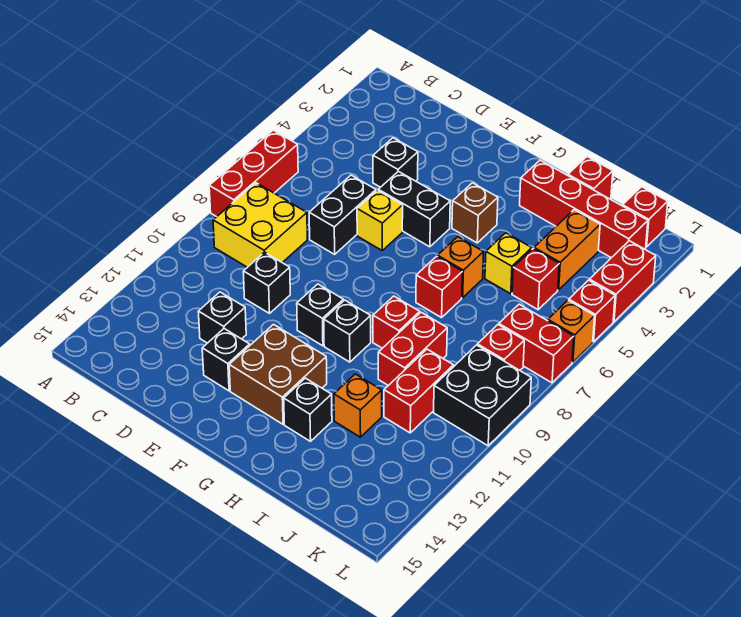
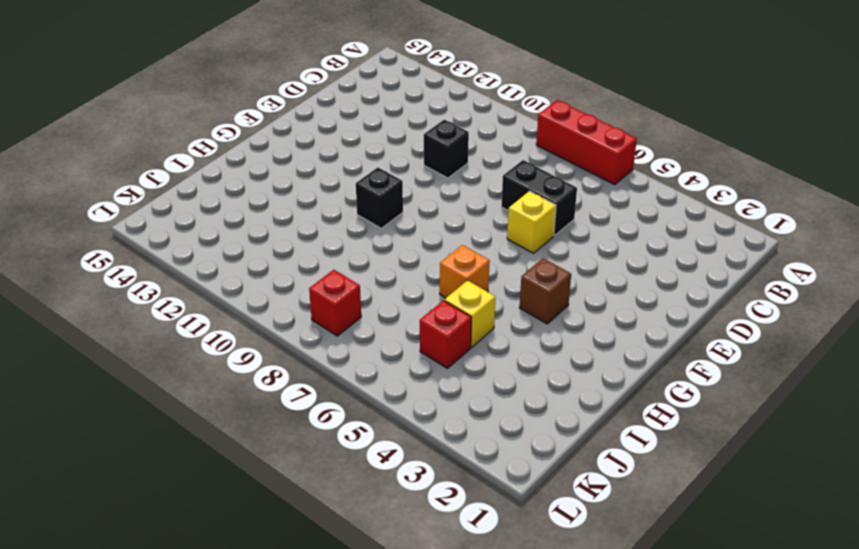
none -> yellow 2x2 brick [213,183,307,267]
none -> black 1x1 brick [373,138,418,187]
none -> black 1x1 brick [198,292,246,343]
none -> black 1x2 brick [378,171,450,247]

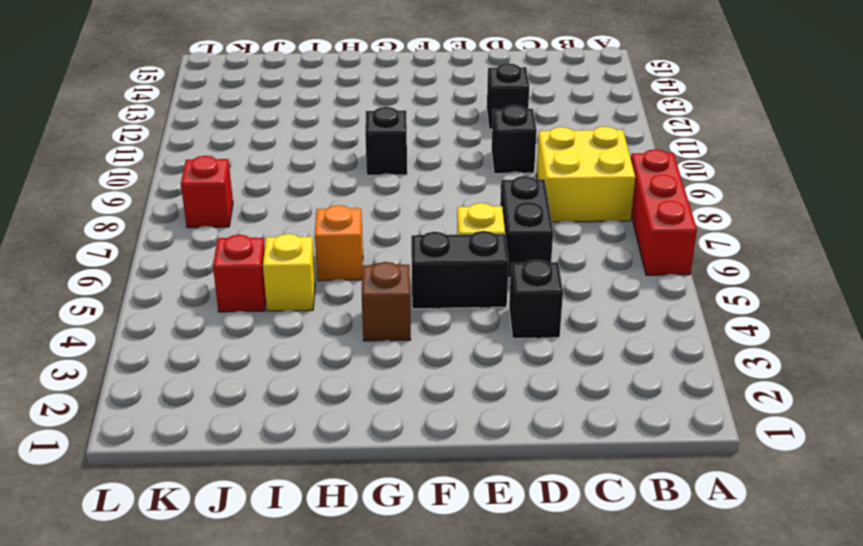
none -> black 1x1 brick [202,329,250,391]
none -> black 1x1 brick [297,284,343,346]
none -> brown 2x2 brick [229,325,327,424]
none -> red 1x4 brick [520,160,648,258]

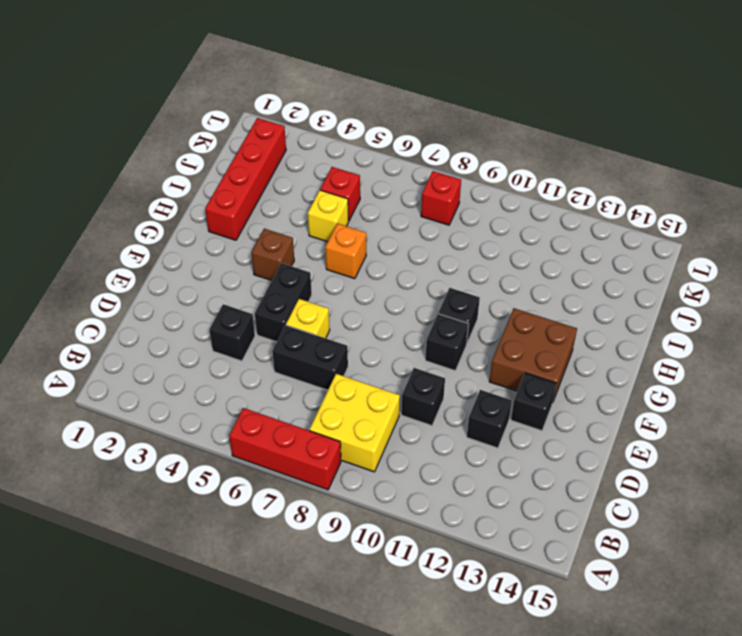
none -> red 1x1 brick [416,256,462,318]
none -> red 1x1 brick [373,296,420,348]
none -> black 1x1 brick [284,378,332,441]
none -> red 1x1 brick [568,157,613,199]

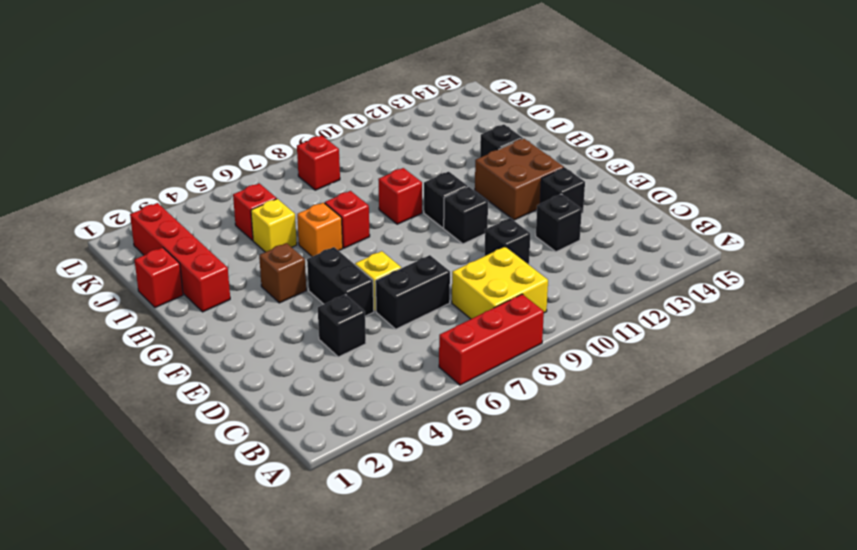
none -> red 1x2 brick [378,312,447,386]
none -> orange 1x1 brick [334,374,382,437]
none -> orange 1x2 brick [534,210,600,290]
none -> red 1x2 brick [384,349,454,433]

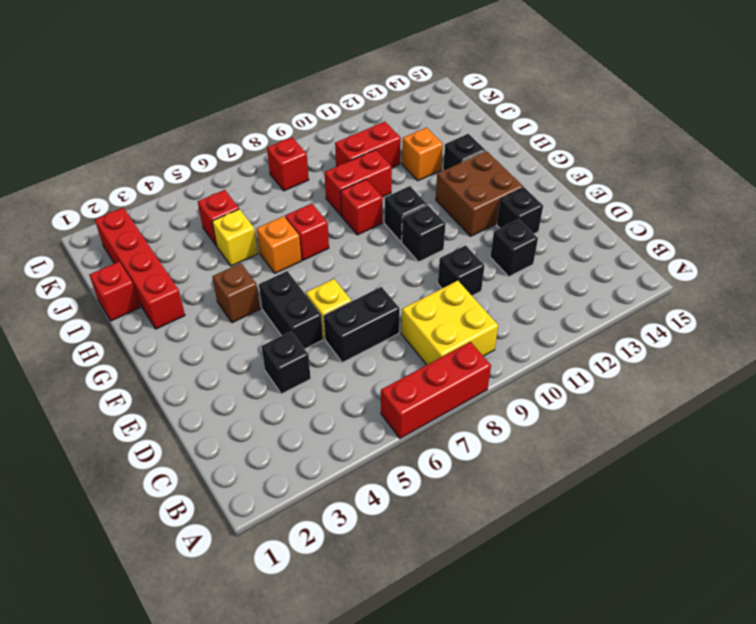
none -> orange 1x2 brick [534,210,600,290]
none -> red 1x1 brick [623,187,668,247]
none -> red 1x2 brick [499,304,574,383]
none -> black 2x2 brick [434,345,531,446]

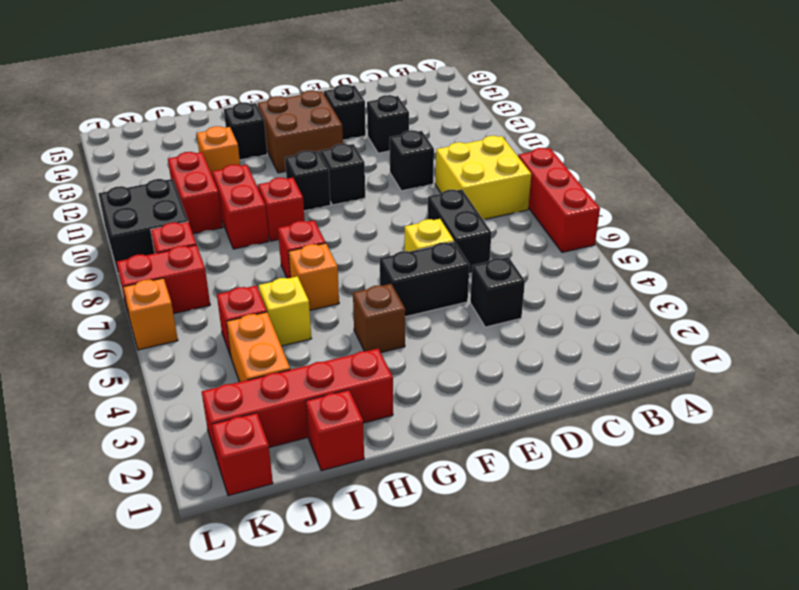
none -> red 1x2 brick [589,241,656,322]
none -> red 1x1 brick [569,280,615,342]

